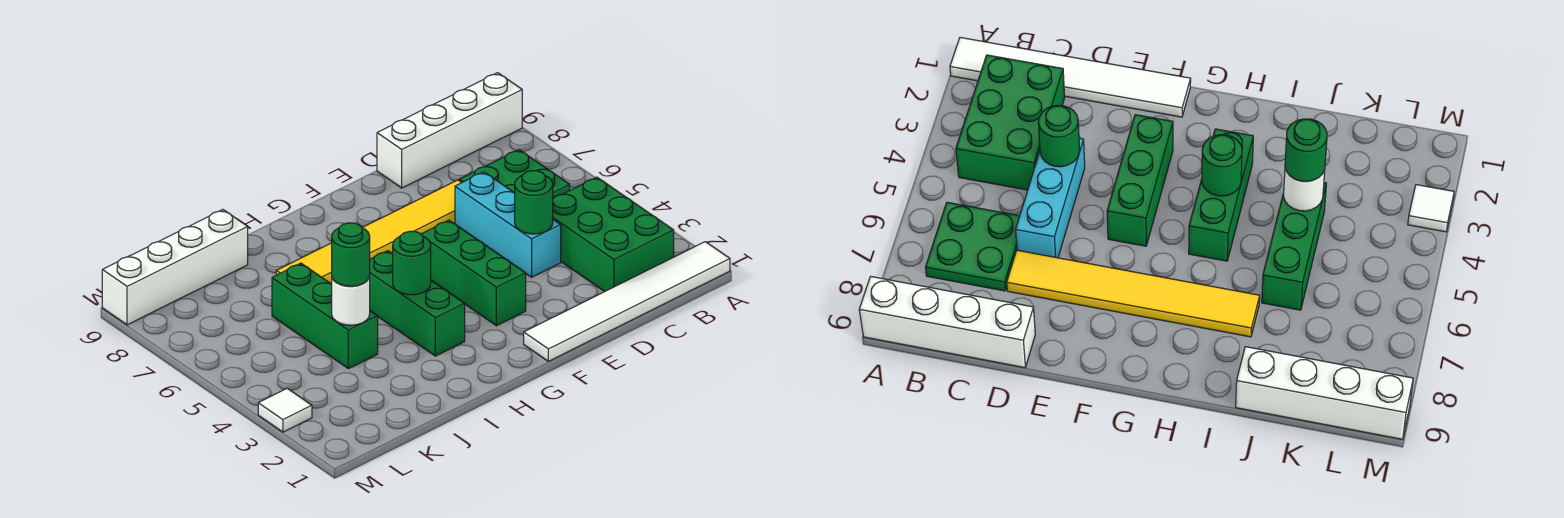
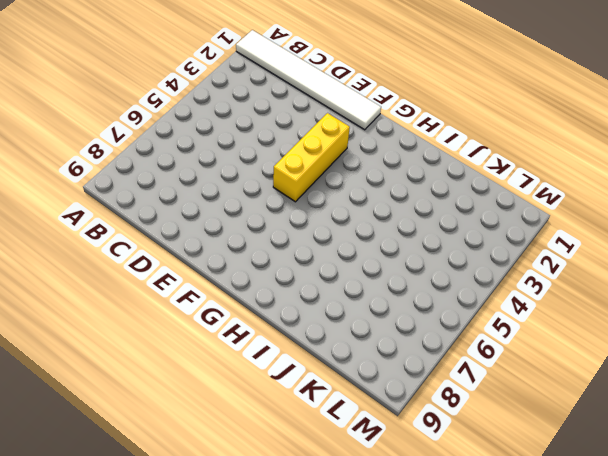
yellow 1x3 brick [273,113,350,202] -> green 1x3 brick [421,220,526,326]
none -> white 1x4 brick [377,73,522,188]
none -> green 2x3 brick [553,177,674,292]
none -> green 2x2 plate [459,150,570,198]

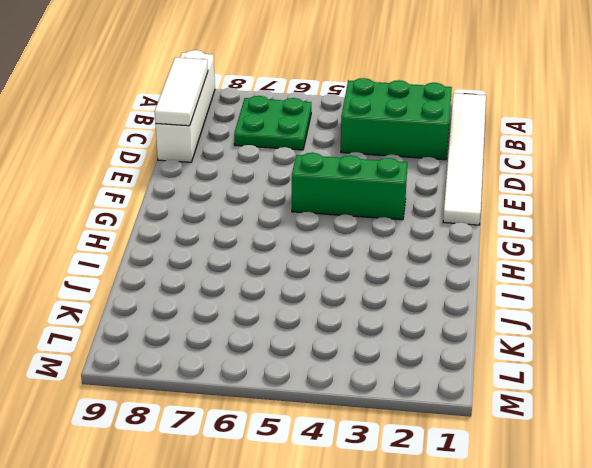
white 1x3 tile [155,58,208,126] -> none
none -> cyan 1x3 brick [455,172,561,277]
none -> yellow 1x6 tile [276,180,462,284]
none -> green 1x3 brick [370,251,465,356]

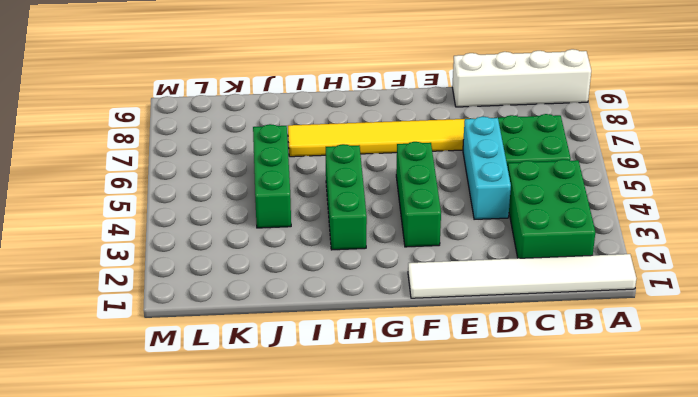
none -> white 1x4 brick [102,210,248,325]
none -> white 1x1 tile [258,388,312,432]
none -> green 1x1 round brick [515,171,553,234]

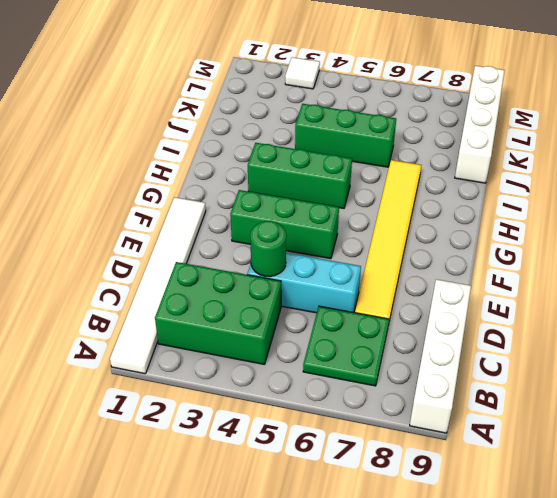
none -> green 1x1 round brick [393,231,431,295]
none -> white 1x1 round brick [332,276,370,325]
none -> green 1x1 round brick [332,223,370,286]

